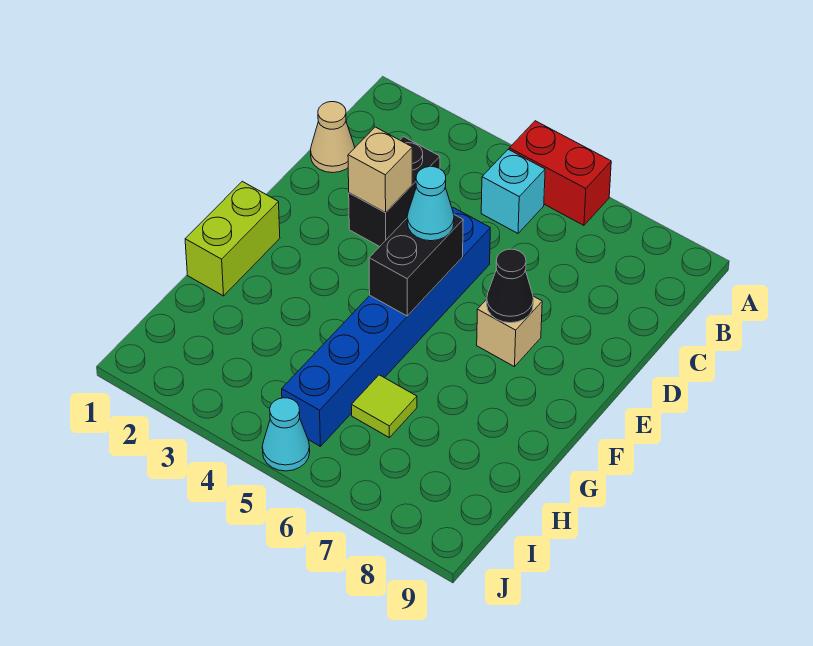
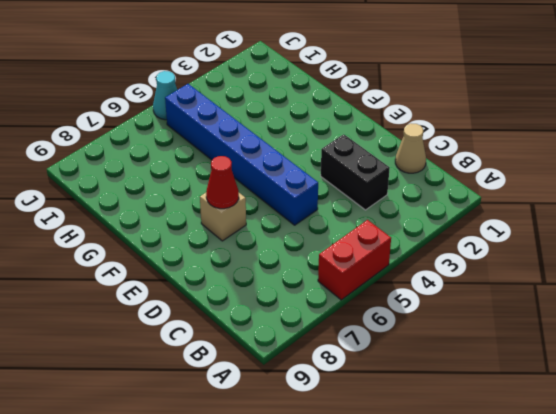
red 1x1 cone [206,156,239,209] -> black 1x1 cone [487,249,533,323]
none -> cyan 1x1 brick [481,149,545,233]
none -> lime 1x2 brick [185,181,280,296]
none -> lime 1x1 tile [351,375,417,437]

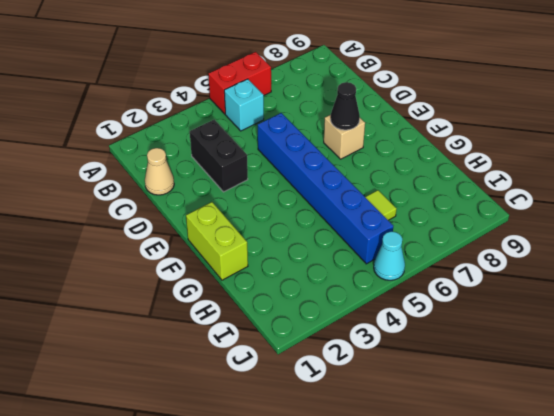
none -> tan 1x1 brick [348,127,412,213]
none -> black 1x2 brick [369,215,463,316]
none -> cyan 1x1 cone [407,167,454,241]

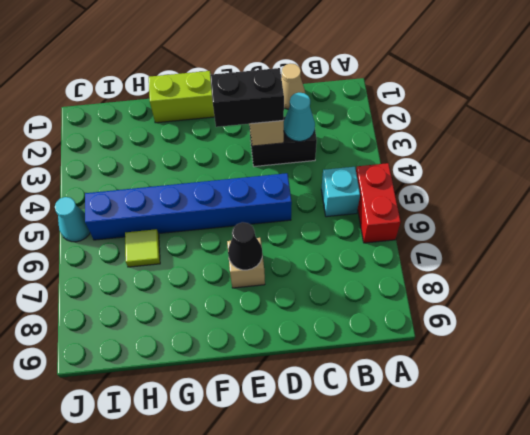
cyan 1x1 cone [284,93,315,141] -> cyan 1x1 cone moved to [407,167,454,241]
black 1x2 brick [210,68,284,127] -> black 1x2 brick moved to [369,215,463,316]

